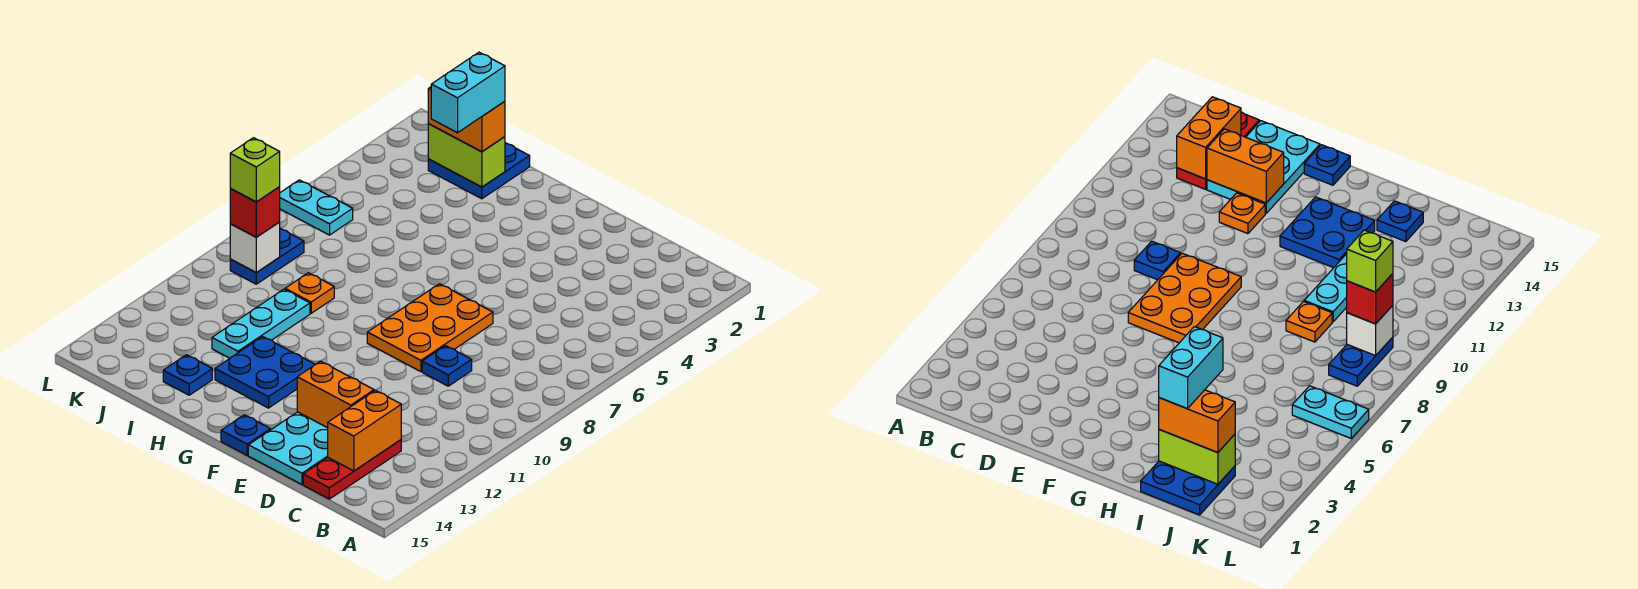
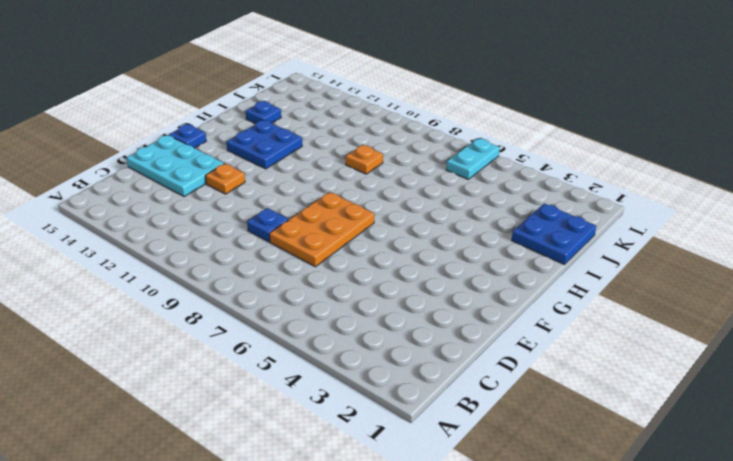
orange 2x3 plate [269,192,374,267] -> orange 2x3 plate turned to [367,284,493,372]
none -> red 1x3 plate [303,440,401,499]
none -> cyan 1x3 plate [212,289,310,358]
none -> blue 1x2 plate [230,228,304,284]

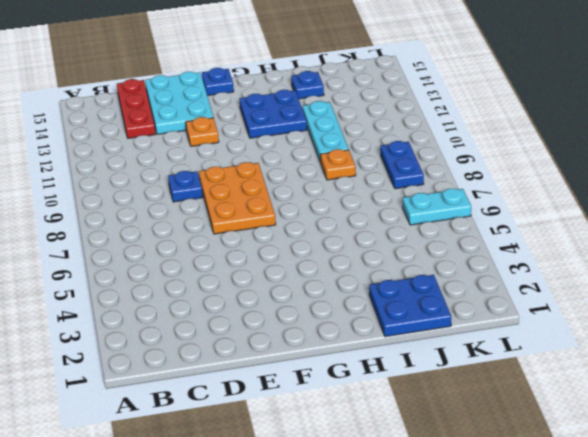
none -> orange 1x2 brick [328,390,401,471]
none -> orange 1x2 brick [297,361,374,428]
none -> lime 1x2 brick [428,124,505,187]

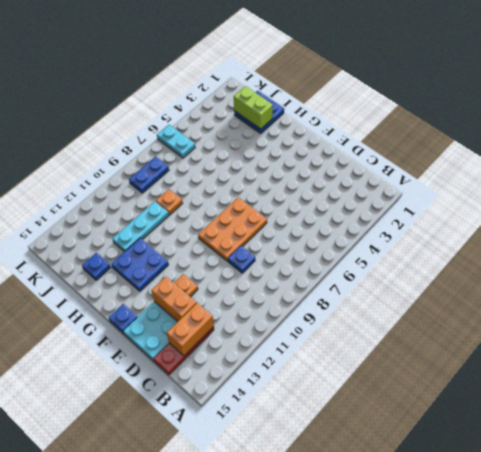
none -> white 1x1 brick [230,222,280,273]
none -> orange 1x2 brick [428,87,505,152]
none -> red 1x1 brick [230,187,280,237]

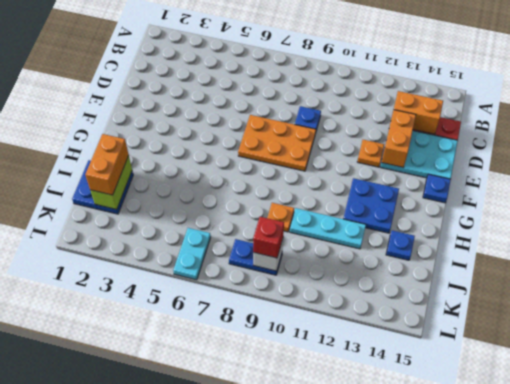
none -> cyan 1x2 brick [431,52,505,133]
none -> lime 1x1 brick [230,138,280,202]

